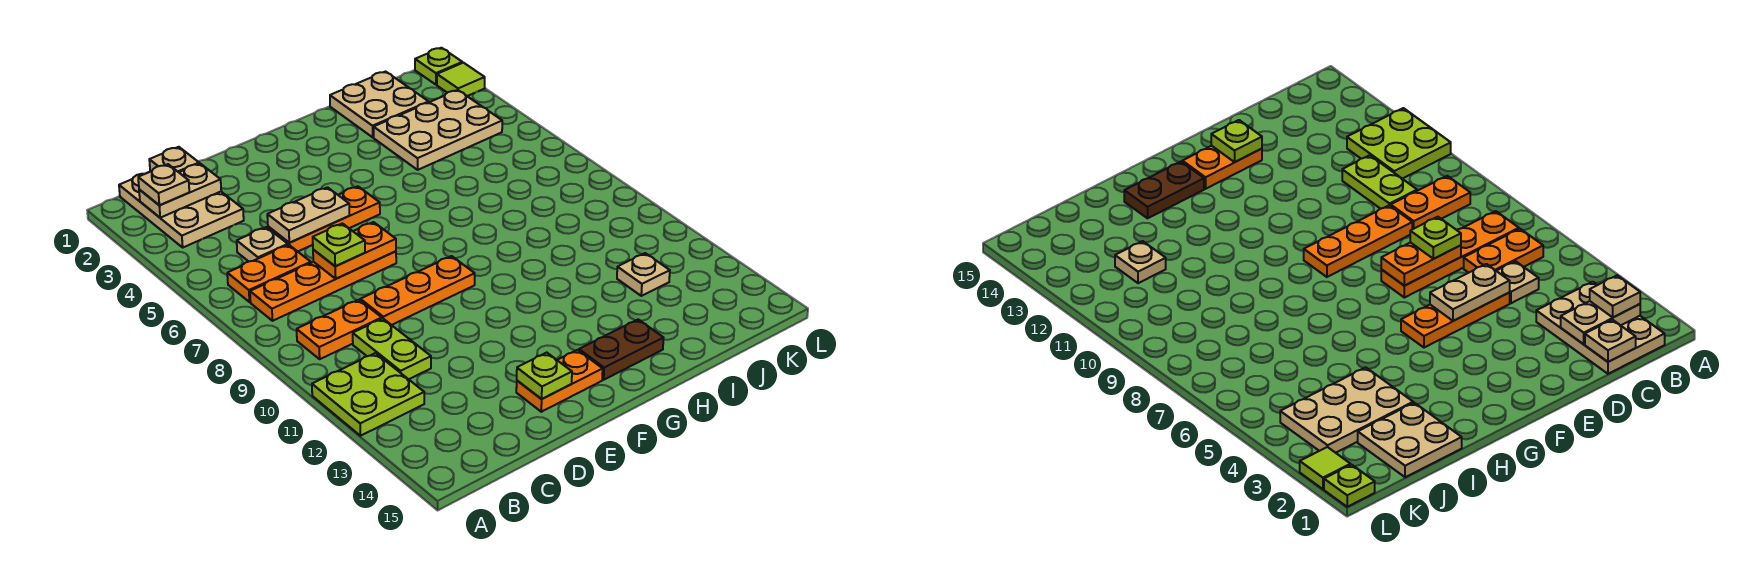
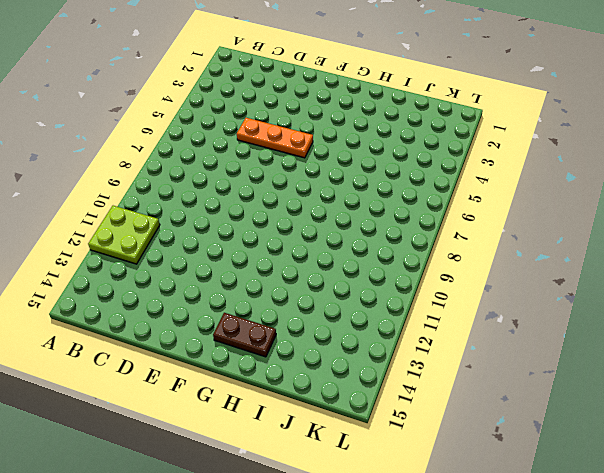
none -> tan 2x3 plate [119,174,244,247]
none -> orange 1x2 plate [227,245,311,302]
none -> orange 1x4 plate [250,251,396,321]

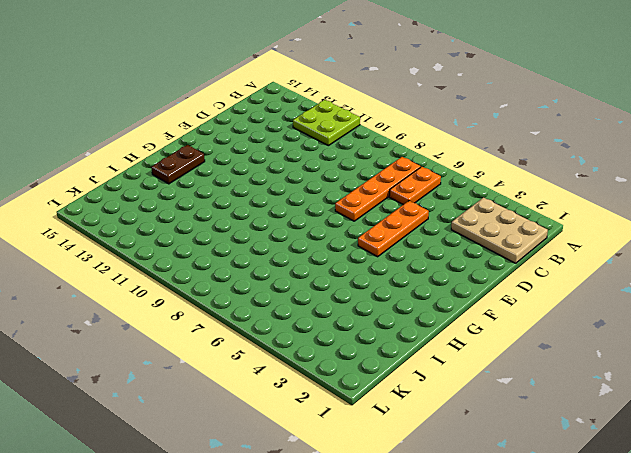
none -> orange 1x2 plate [297,300,382,359]
none -> tan 1x1 plate [237,227,288,261]
none -> lime 1x2 plate [353,319,431,379]

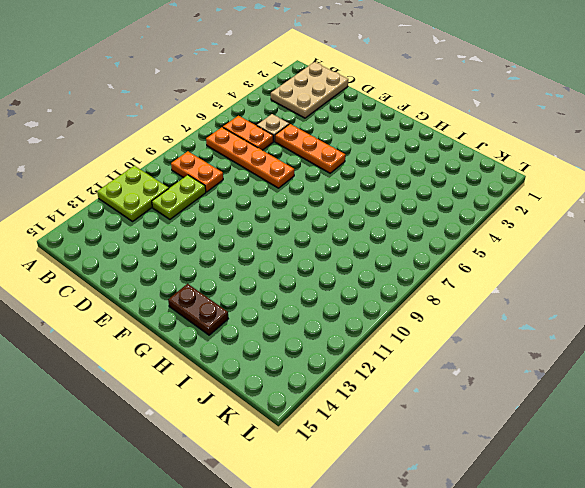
none -> orange 1x3 plate [360,256,475,325]
none -> orange 1x2 plate [516,350,603,412]
none -> tan 2x2 plate [330,72,429,137]

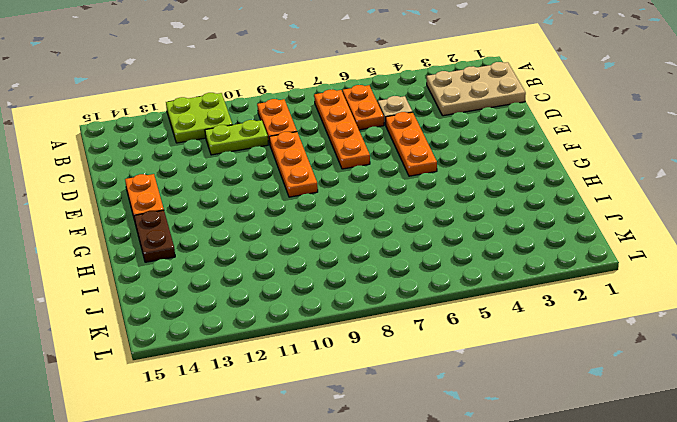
none -> tan 2x2 plate [330,72,429,137]
none -> tan 2x3 plate [374,90,502,170]
none -> tan 1x1 plate [617,253,670,296]

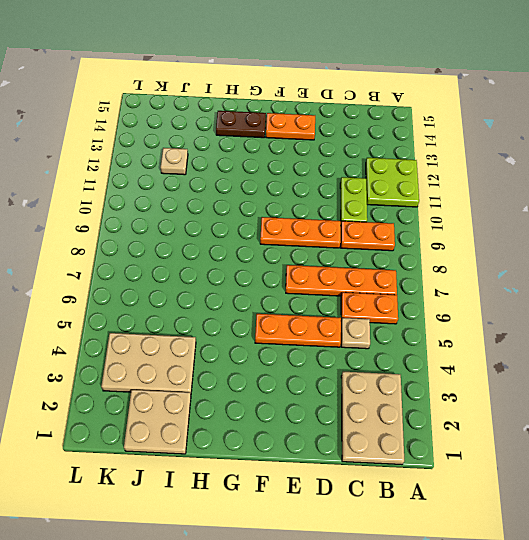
none -> lime 1x1 plate [415,48,462,85]
none -> lime 1x1 tile [437,63,485,96]
none -> tan 1x2 plate [139,164,221,218]

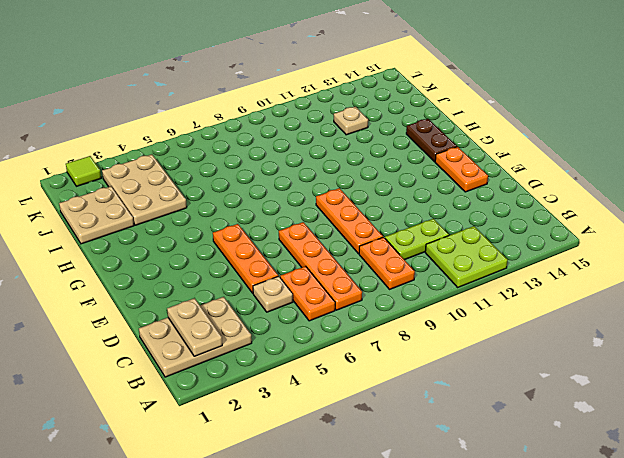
none -> lime 1x1 plate [415,48,462,85]
none -> tan 1x1 plate [149,147,199,172]
none -> tan 1x2 plate [267,187,349,243]

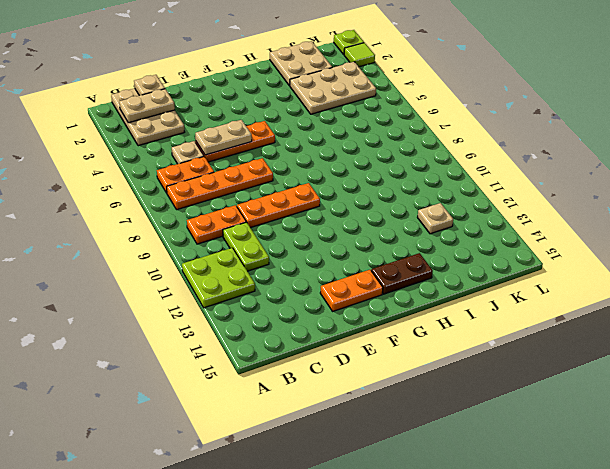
none -> orange 1x2 plate [313,222,396,279]
none -> lime 1x1 plate [517,353,572,399]
none -> tan 1x1 plate [138,164,189,205]

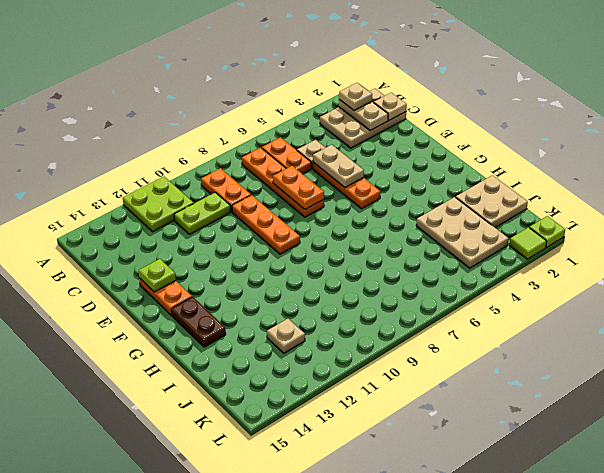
none -> lime 1x1 plate [313,223,365,266]

